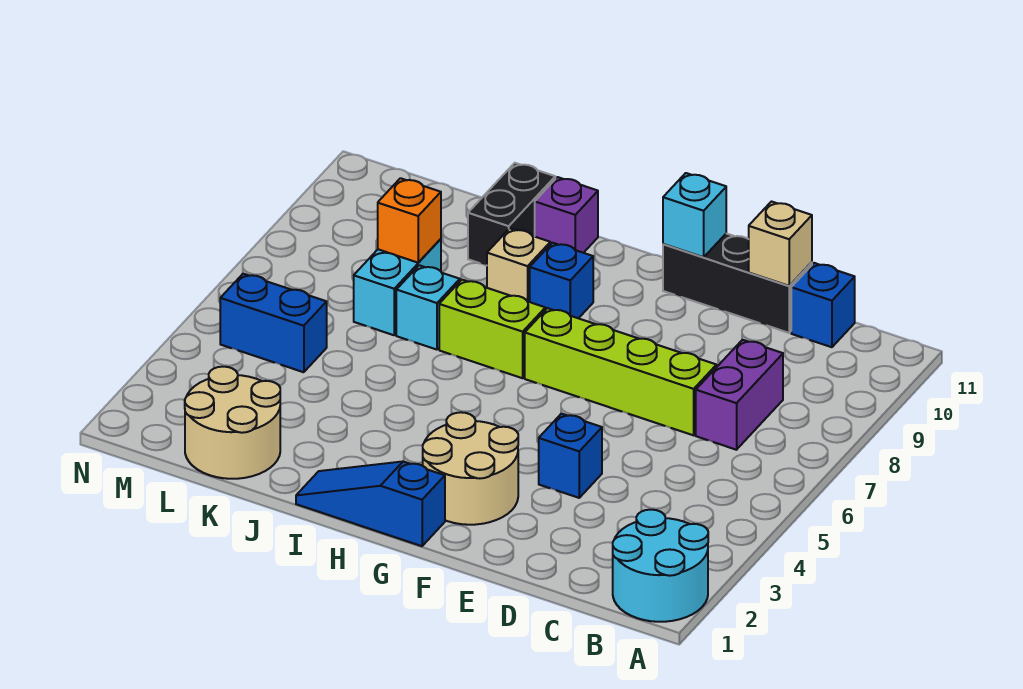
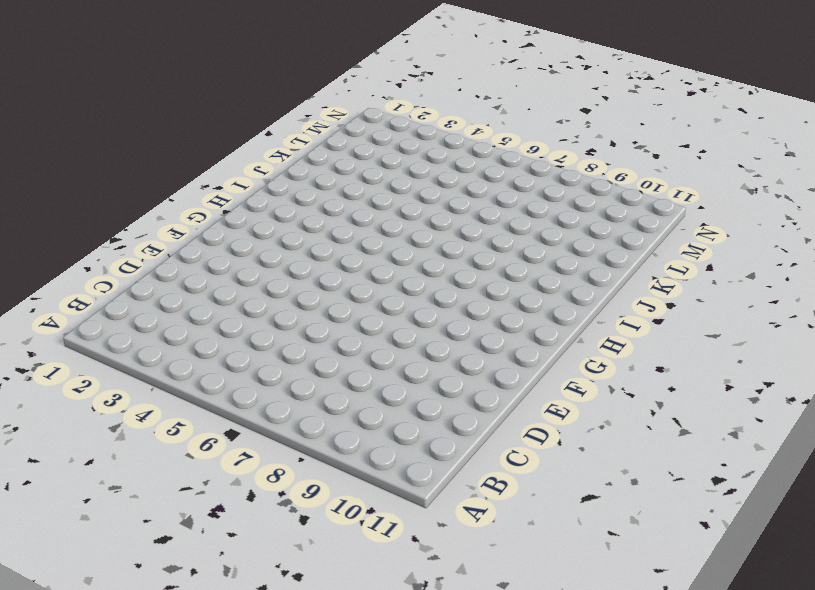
none -> cyan 2x2 round brick [613,510,708,622]
none -> purple 1x2 brick [696,340,783,450]
none -> blue 1x1 brick [791,263,855,347]

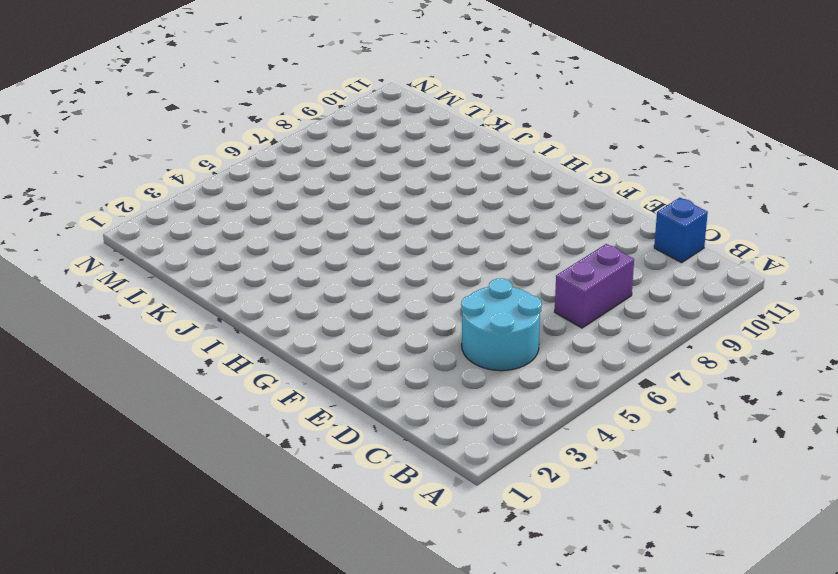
cyan 2x2 round brick [461,279,541,371] -> cyan 2x2 round brick moved to [613,510,708,622]
none -> lime 1x4 brick [525,308,717,435]
none -> black 1x3 brick [663,234,812,333]
none -> blue 1x1 brick [539,414,602,498]

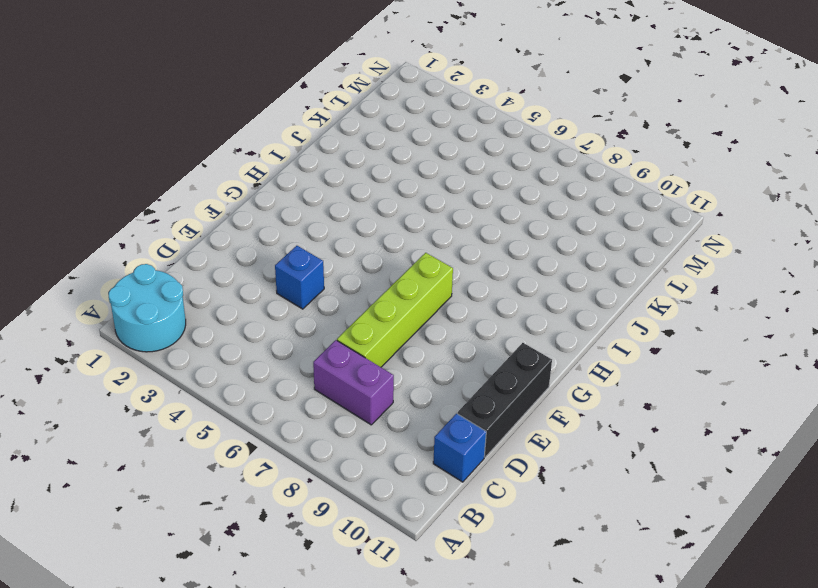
none -> tan 2x2 round brick [423,412,518,525]
none -> blue 1x3 slope [296,461,445,546]
none -> lime 1x2 brick [439,280,545,378]

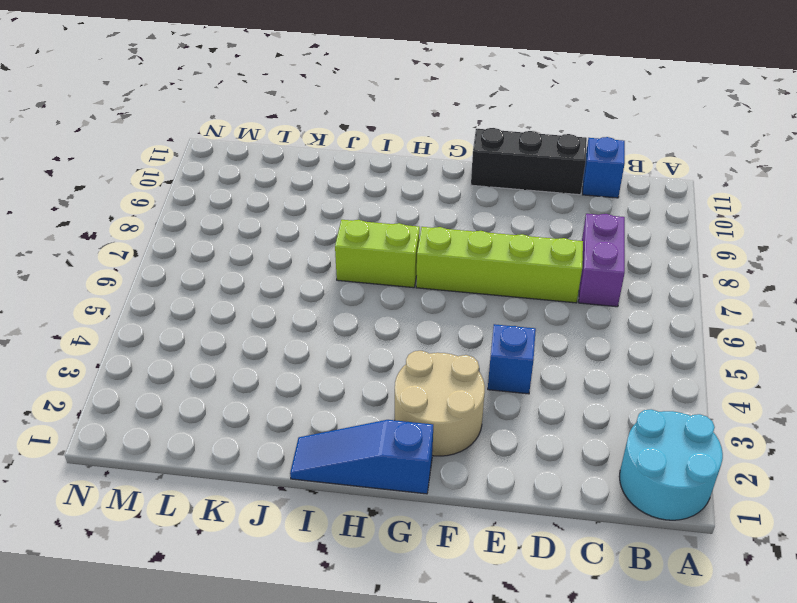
none -> blue 1x1 brick [530,243,593,318]
none -> tan 1x1 brick [487,228,550,302]
none -> purple 1x1 brick [535,177,598,253]

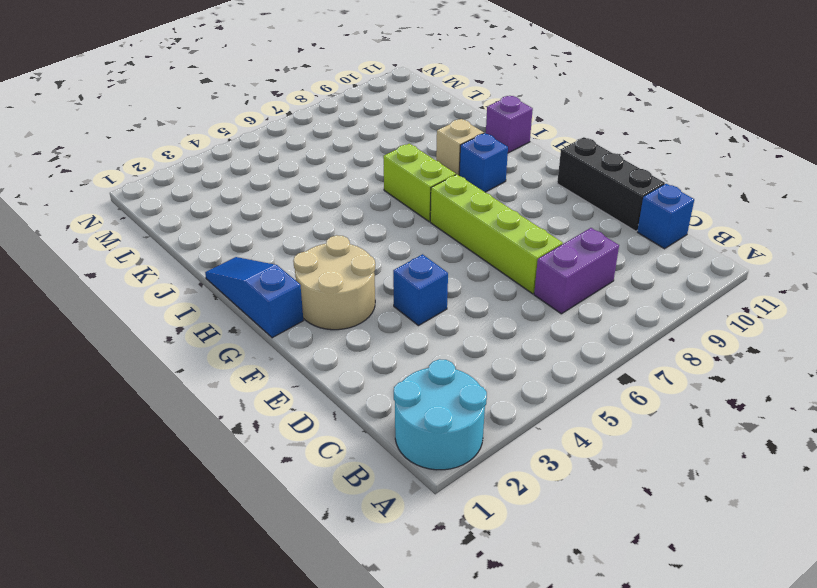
none -> cyan 1x1 brick [396,265,460,350]
none -> black 1x2 brick [468,163,555,266]
none -> tan 2x2 round brick [185,367,280,479]

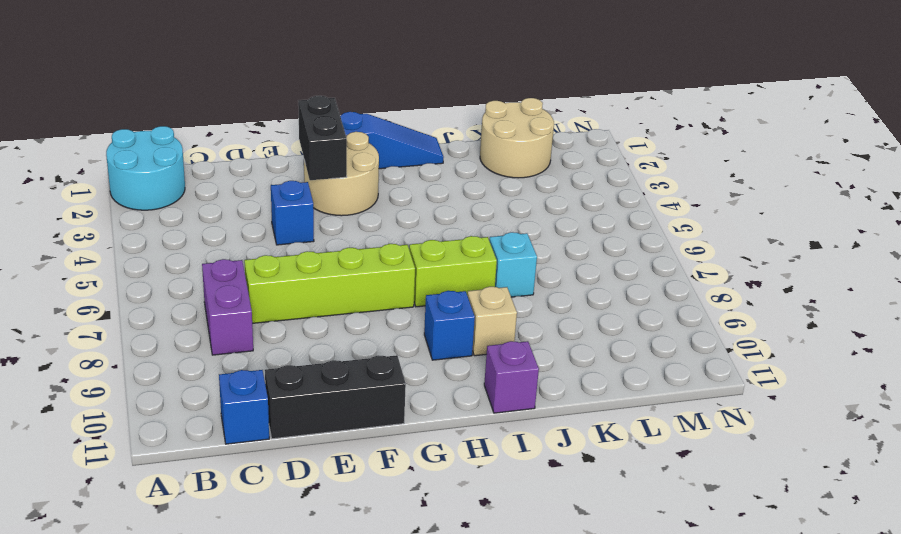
black 1x2 brick [298,96,347,180] -> black 1x2 brick moved to [468,163,555,266]
none -> cyan 1x2 brick [354,239,441,335]
none -> blue 1x2 brick [220,274,327,372]
none -> tan 1x1 brick [749,202,812,286]

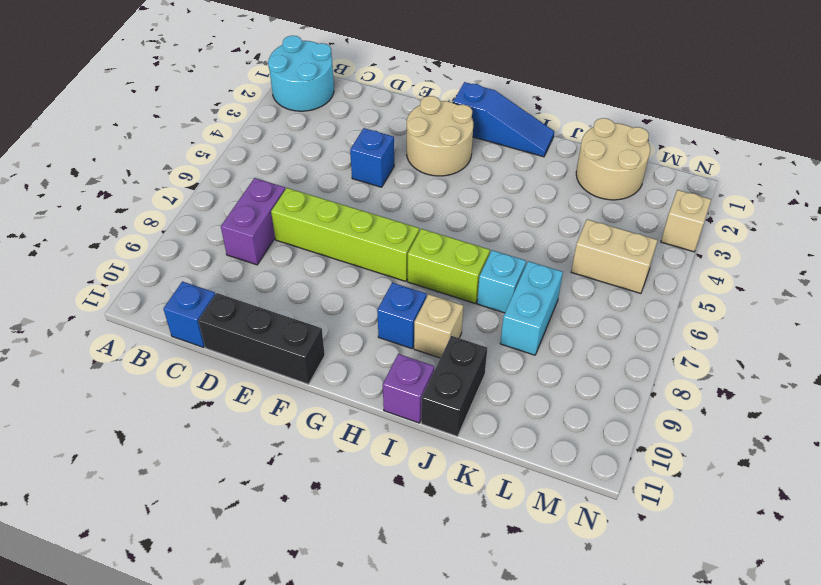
tan 1x2 brick [571,219,657,294] -> blue 1x2 brick [220,274,327,372]
tan 1x1 brick [661,190,711,252] -> tan 1x1 brick moved to [749,202,812,286]
none -> cyan 1x1 brick [663,173,726,257]
none -> orange 1x1 brick [378,178,441,263]

